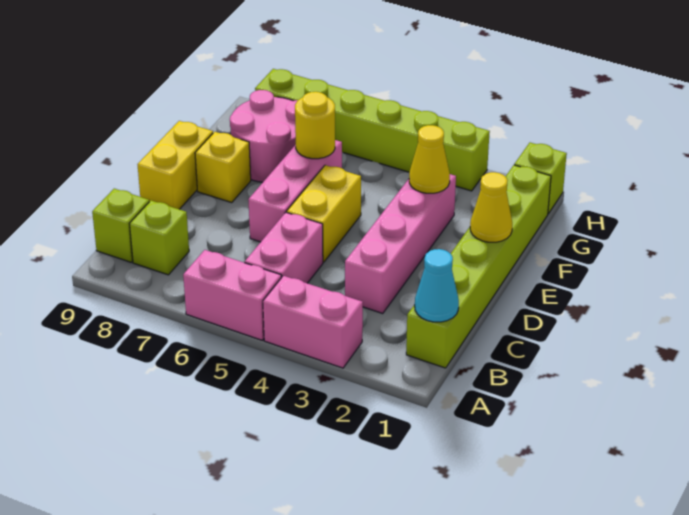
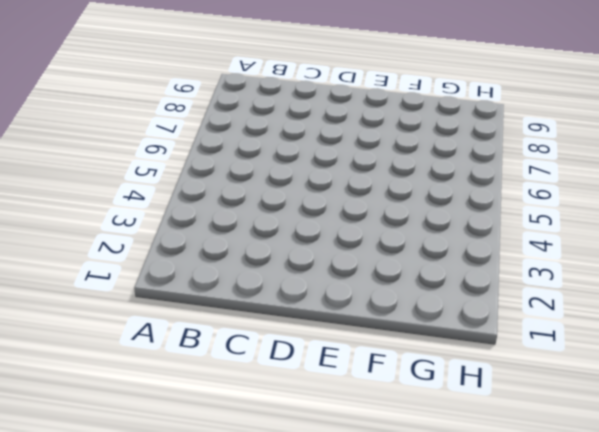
none -> pink 1x2 brick [263,276,363,368]
none -> pink 1x2 brick [183,250,282,340]
none -> lime 1x6 brick [406,165,551,368]

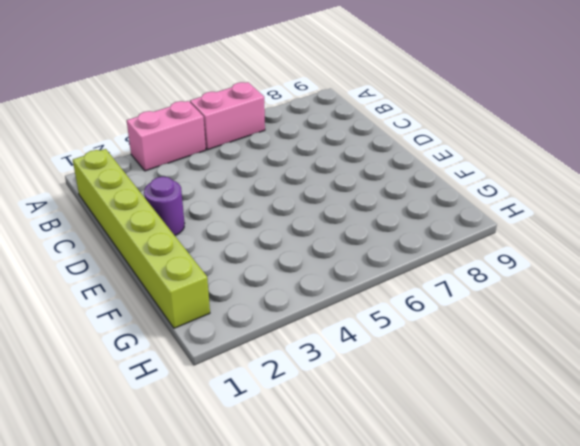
purple 1x1 round brick [144,177,185,235] -> none
none -> pink 1x2 brick [245,212,323,283]
none -> lime 1x1 brick [130,200,189,275]
none -> lime 1x1 brick [92,189,149,262]

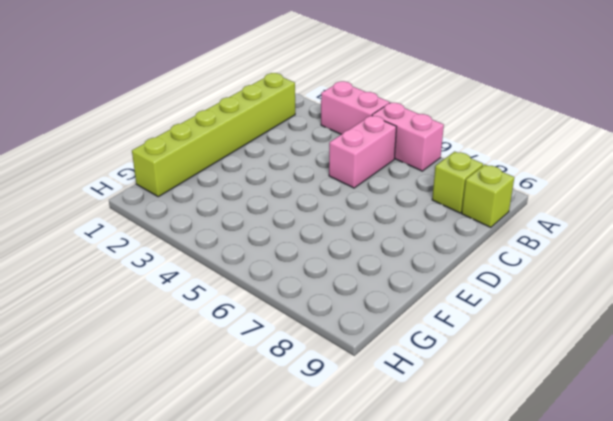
none -> pink 1x4 brick [345,174,456,314]
none -> yellow 1x2 brick [287,165,361,262]
none -> pink 1x3 brick [248,140,342,242]

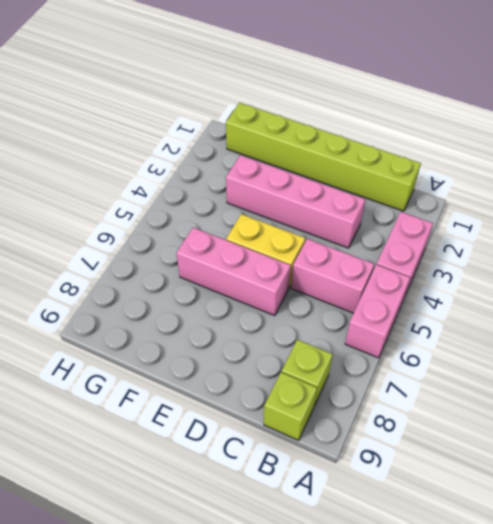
none -> yellow 1x2 brick [137,121,213,209]
none -> yellow 1x1 brick [195,132,251,202]
none -> pink 2x2 round brick [230,90,298,182]

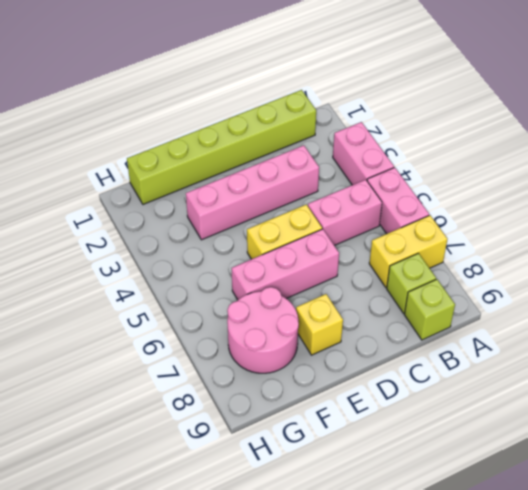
yellow 1x2 brick [369,215,447,288] -> yellow 1x2 brick moved to [137,121,213,209]
none -> lime 1x1 brick [514,143,567,214]
none -> lime 1x6 brick [255,69,490,191]
none -> cyan 1x1 cone [415,249,459,322]

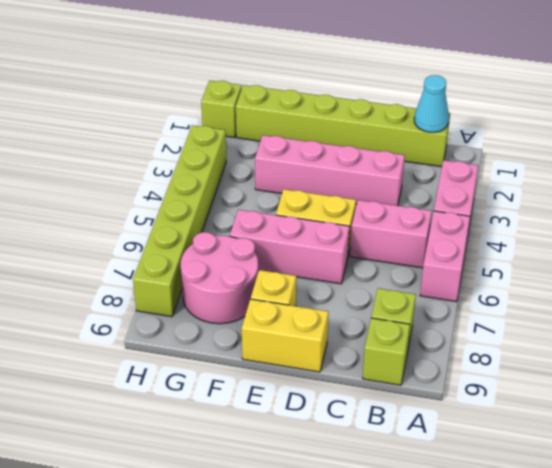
none -> yellow 1x1 cone [470,172,512,242]
none -> yellow 1x1 cone [409,125,450,193]
none -> yellow 1x1 round brick [295,92,335,159]

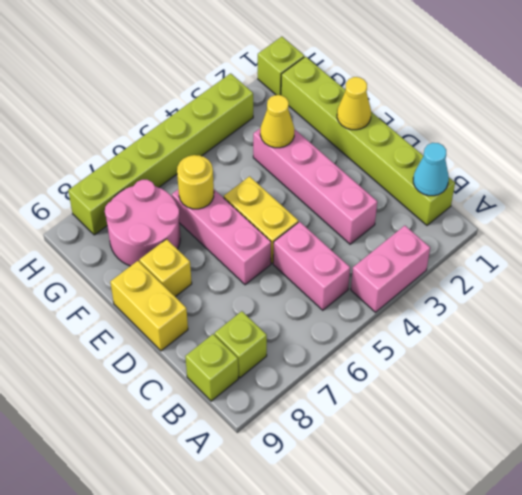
none -> pink 1x2 brick [183,250,282,340]

